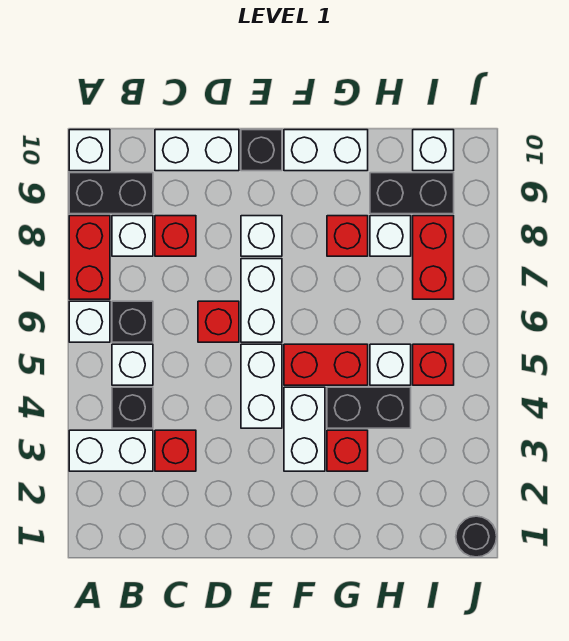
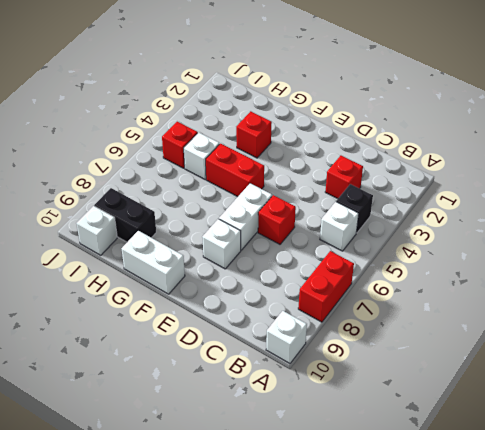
none -> white 1x2 brick [69,430,153,471]
none -> white 1x1 brick [69,301,110,342]
none -> black 1x2 brick [69,173,153,214]
none -> black 1x1 brick [112,301,153,342]

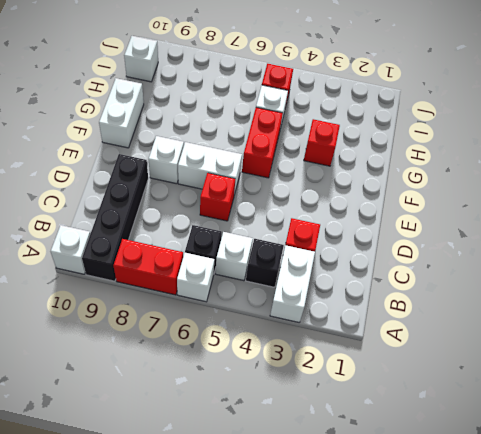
black 1x4 brick [82,154,148,281] -> black 1x2 brick [69,173,153,214]
none -> white 1x1 brick [112,216,153,256]
none -> red 1x1 brick [155,216,196,256]
none -> white 1x2 brick [155,130,239,171]
none -> white 1x2 brick [241,344,282,428]

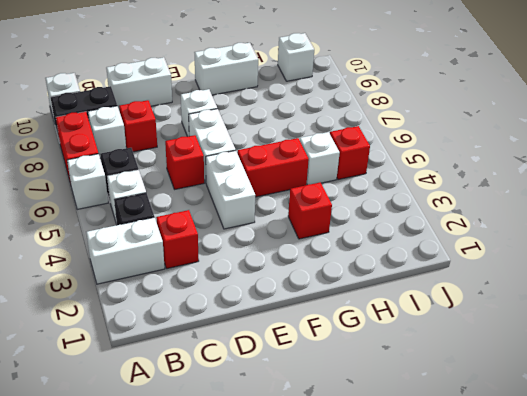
none -> black 1x1 brick [241,130,282,171]
none -> white 1x2 brick [284,387,325,471]
none -> black 1x2 brick [327,387,411,428]
none -> red 1x1 brick [327,216,368,256]

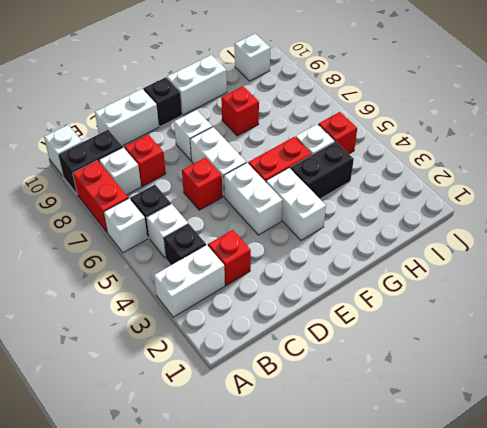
none -> red 1x1 brick [327,430,368,471]
none -> white 1x1 brick [370,216,411,256]
none -> black 1x2 brick [370,173,454,214]
none -> red 1x2 brick [413,216,454,299]

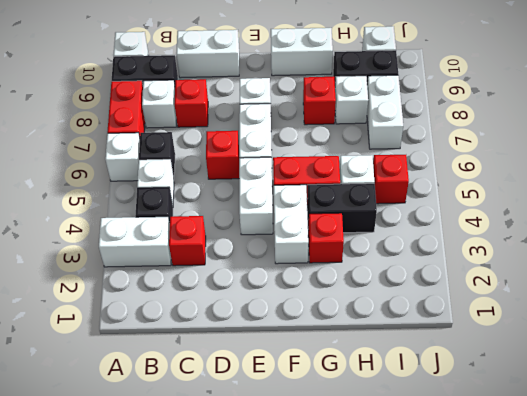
white 1x2 brick [367,75,403,149] -> red 1x2 brick [413,216,454,299]
none -> black 1x1 brick [241,130,282,171]
none -> black 1x1 round brick [456,516,497,557]

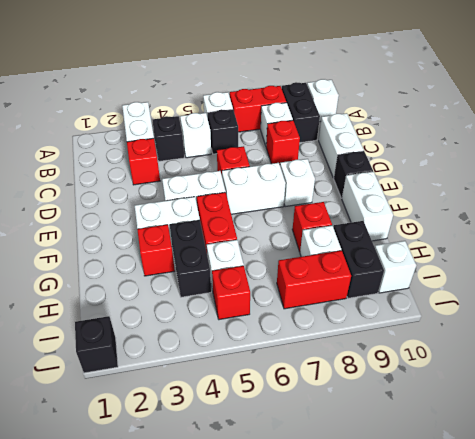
black 1x1 brick [75,316,118,373] -> black 1x1 round brick [456,516,497,557]

